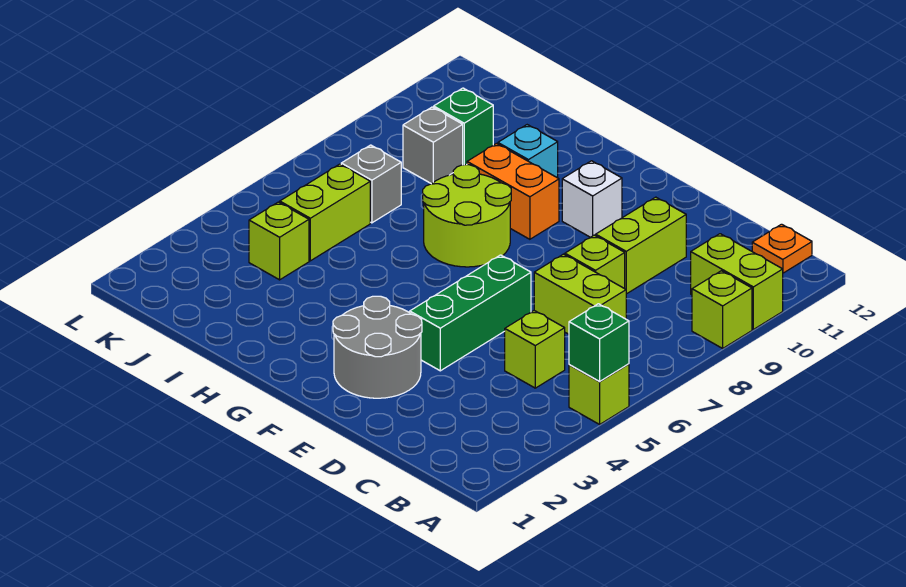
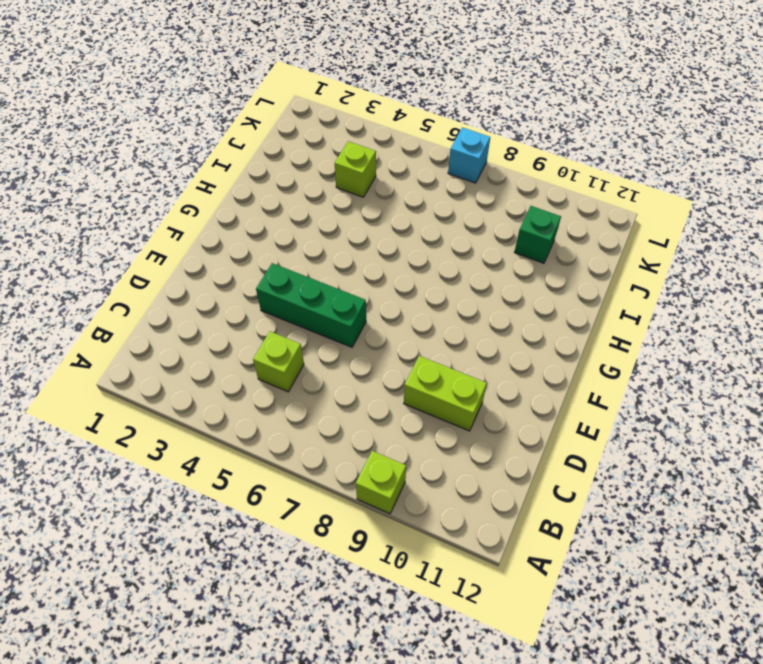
cyan 1x1 brick [448,127,490,183] -> cyan 1x1 brick moved to [498,125,558,178]
none -> lime 1x1 brick [569,364,629,424]
none -> lime 1x2 brick [691,234,783,329]
none -> orange 1x1 plate [752,224,812,273]

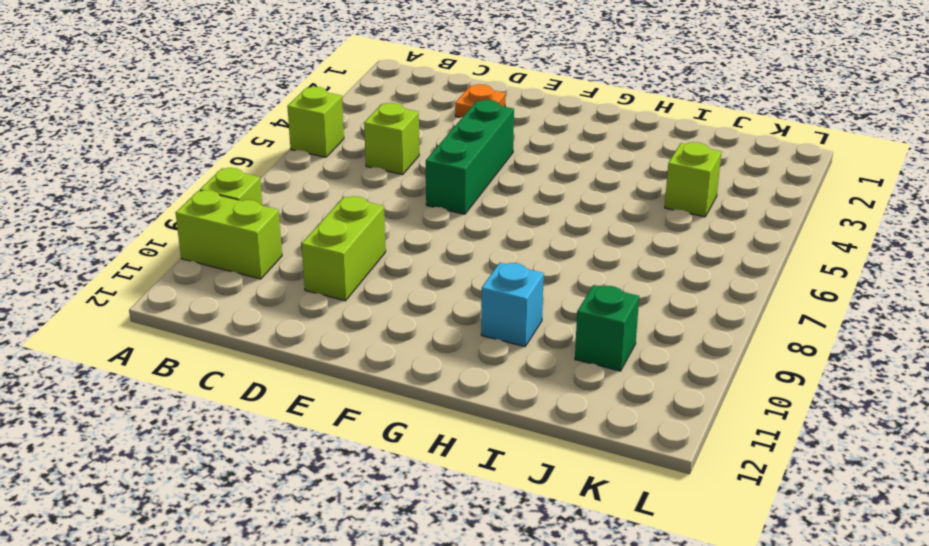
orange 1x1 plate [455,84,506,117] -> orange 1x1 plate moved to [752,224,812,273]
none -> lime 1x2 brick [534,254,626,334]
none -> lime 1x1 brick [565,235,625,289]
none -> grey 2x2 round brick [333,296,422,398]

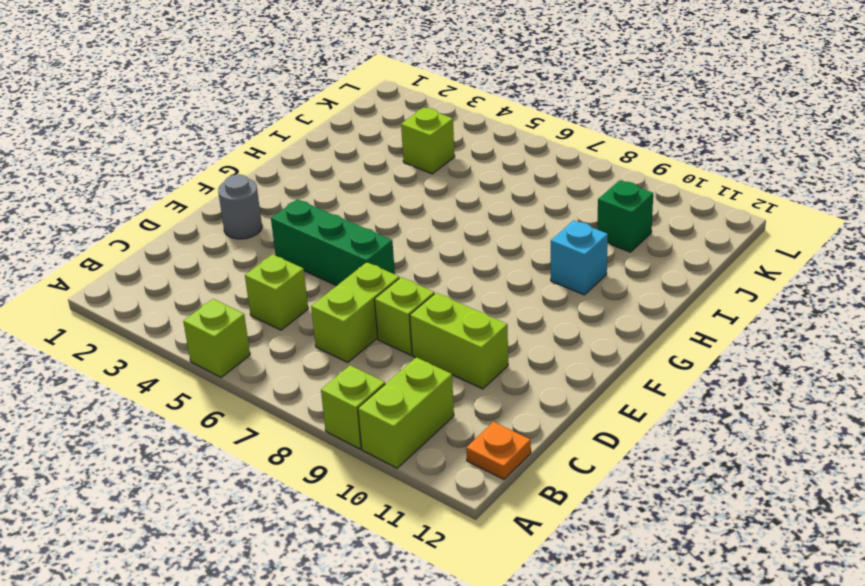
grey 1x1 round brick [218,174,262,239] -> grey 2x2 round brick [333,296,422,398]
none -> white 1x1 brick [562,161,622,237]
none -> lime 2x2 round brick [423,165,511,267]
none -> orange 1x2 brick [467,143,559,239]

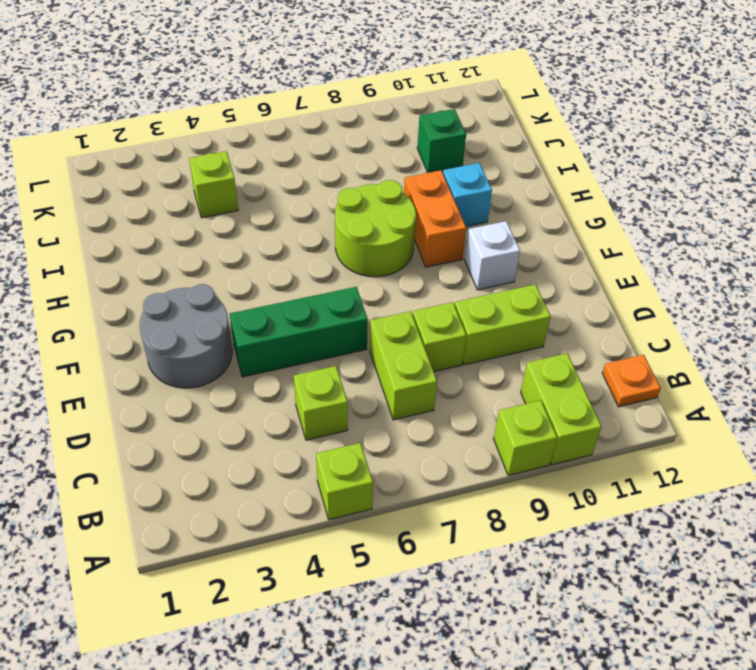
none -> lime 1x2 brick [280,164,370,261]
none -> grey 1x1 brick [341,145,401,223]
none -> grey 1x1 brick [403,107,463,184]

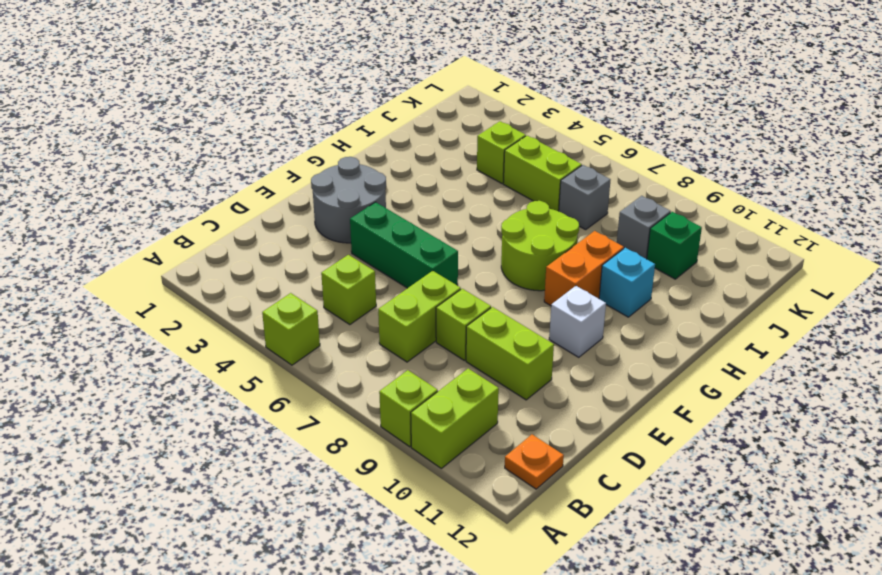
none -> green 1x1 brick [569,304,629,382]

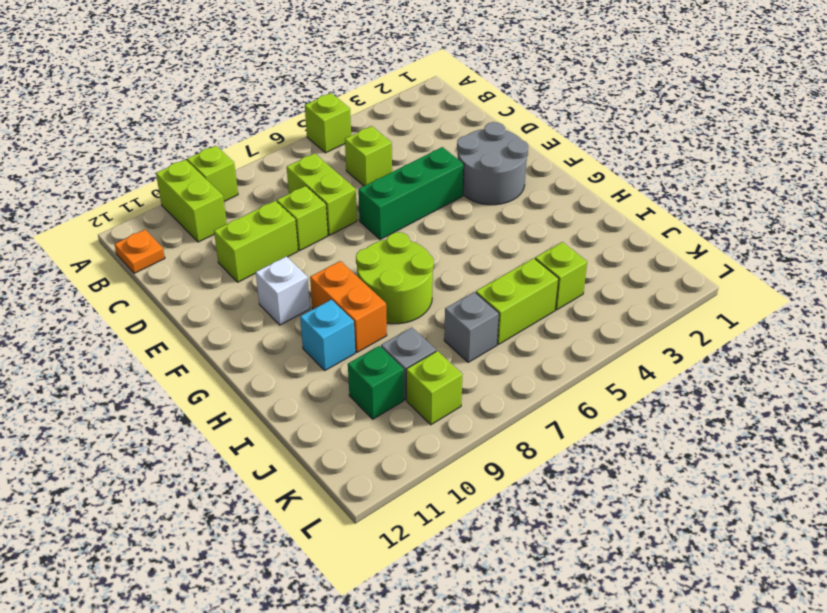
lime 1x1 brick [406,351,463,425] -> none
none -> green 1x1 brick [569,304,629,382]

